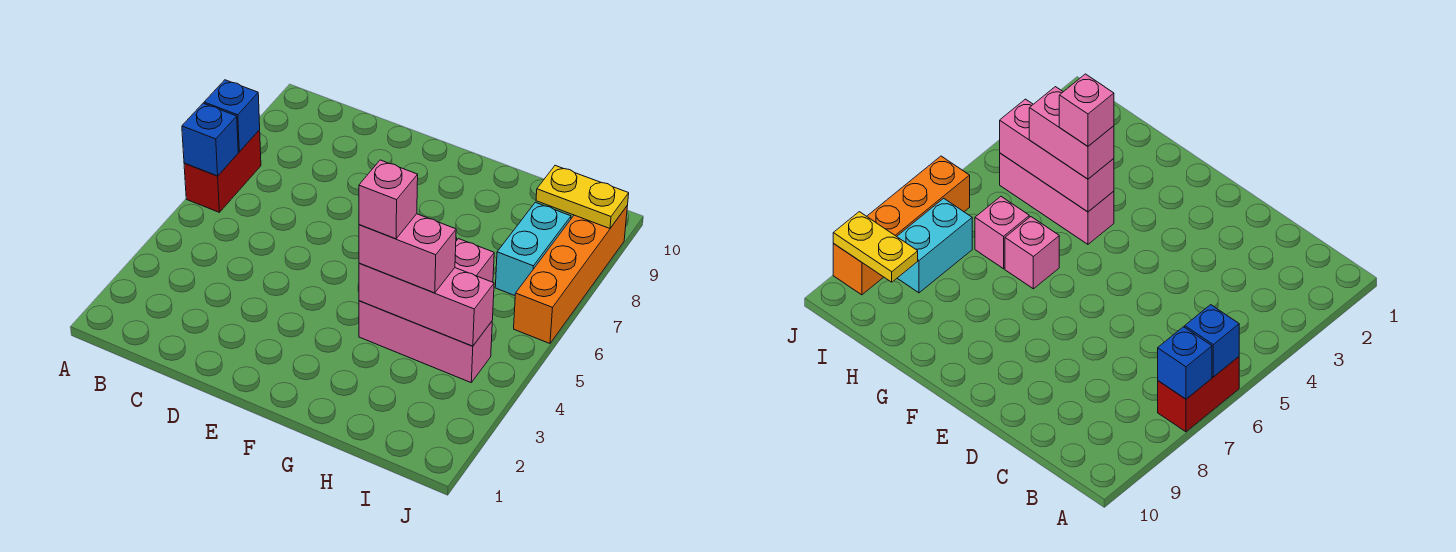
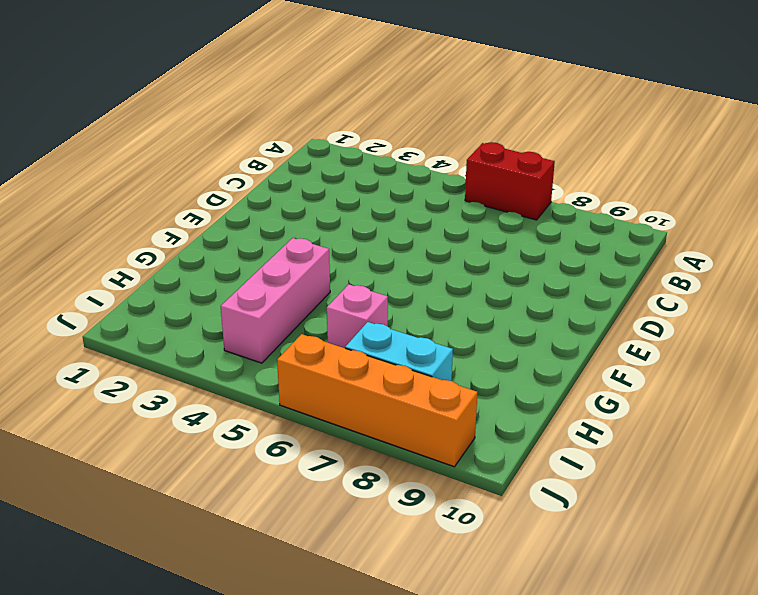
none -> pink 1x1 brick [1005,217,1059,289]
none -> blue 1x1 brick [182,103,238,176]
none -> blue 1x1 brick [204,80,260,152]

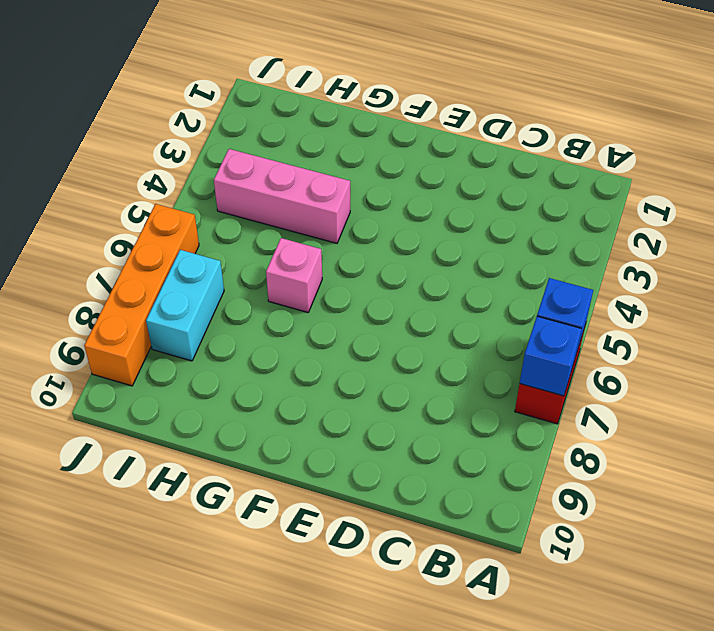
none -> pink 1x1 brick [455,239,494,282]
none -> pink 1x3 brick [359,263,494,346]
none -> yellow 1x2 plate [536,166,629,228]

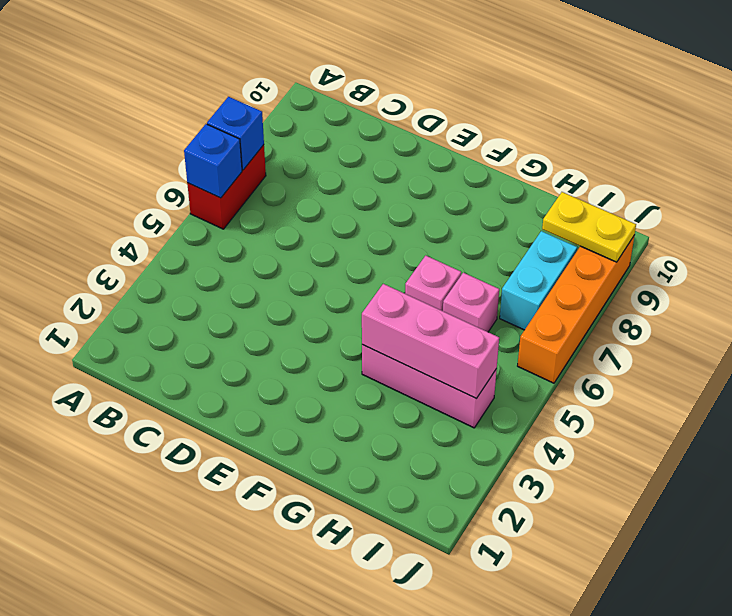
none -> pink 1x2 brick [359,214,456,293]
none -> pink 1x1 brick [359,160,418,239]

